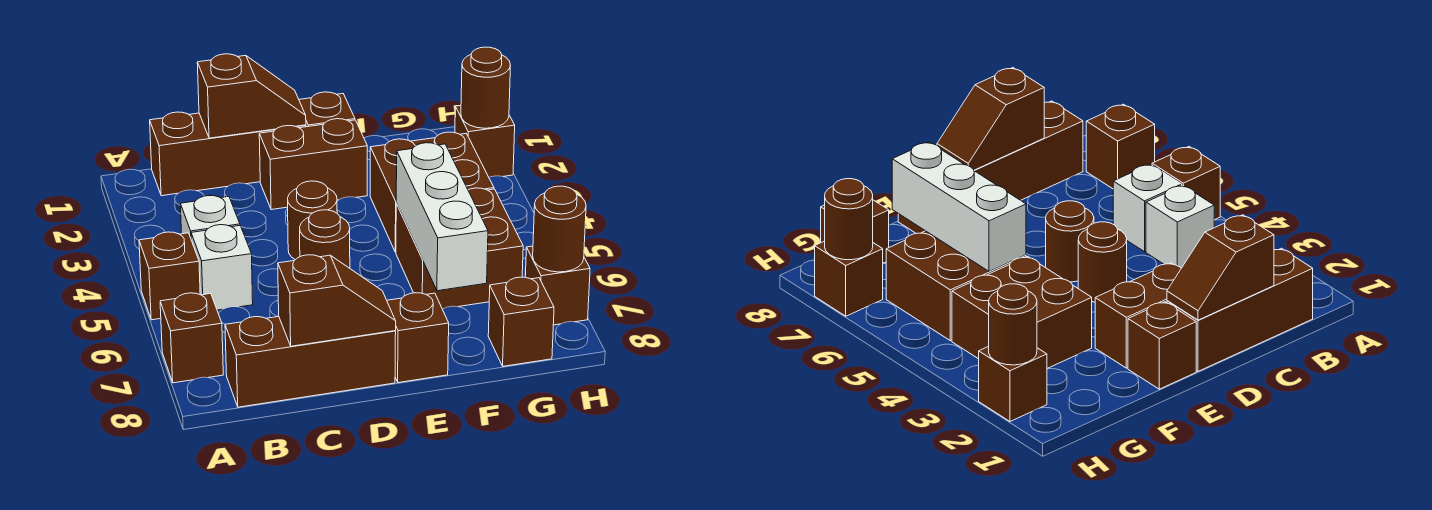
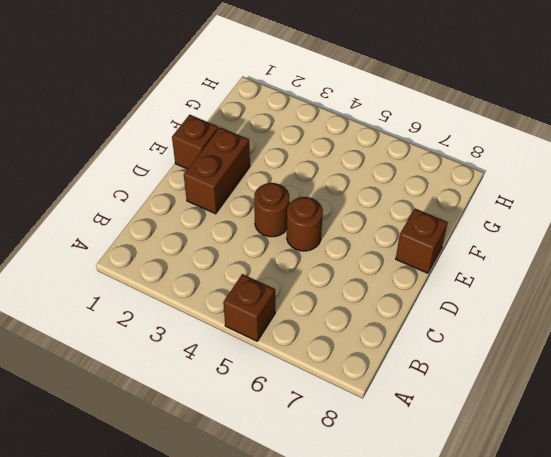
none -> brown 1x1 brick [160,293,223,383]
none -> brown 1x3 brick [150,112,306,196]
none -> white 1x1 brick [180,196,240,238]

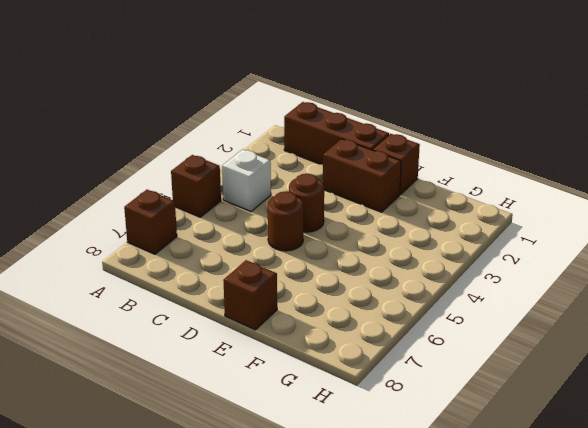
none -> white 1x1 brick [191,225,253,310]
none -> brown 1x3 brick [225,317,396,407]
none -> brown 2x2 brick [370,132,494,252]

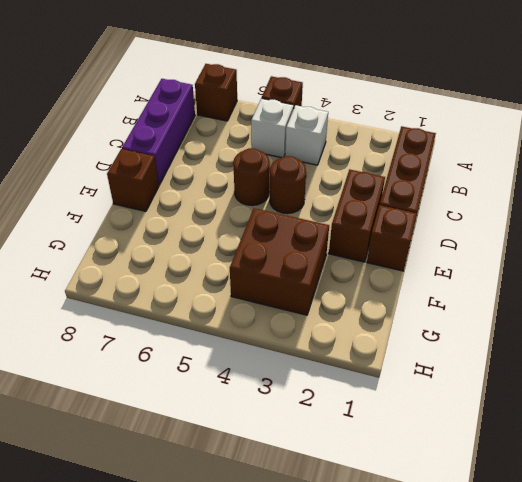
purple 1x3 brick [122,79,195,185] -> brown 1x3 brick [225,317,396,407]
none -> brown 2x2 brick [396,188,523,309]
none -> brown 1x1 brick [488,277,554,366]
none -> brown 1x1 brick [455,106,515,177]

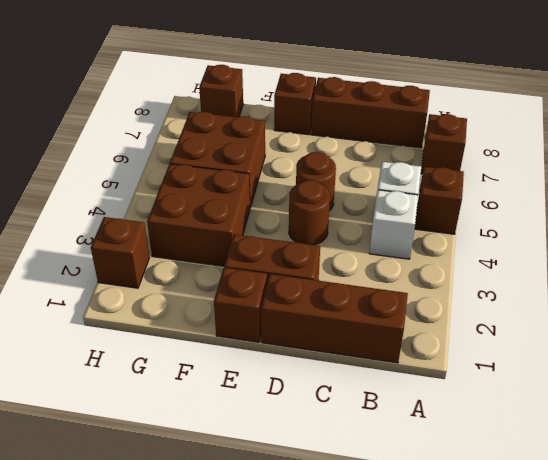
none -> brown 1x1 brick [525,246,590,325]
none -> brown 1x2 slope [197,54,306,138]
none -> brown 1x2 slope [278,255,396,346]

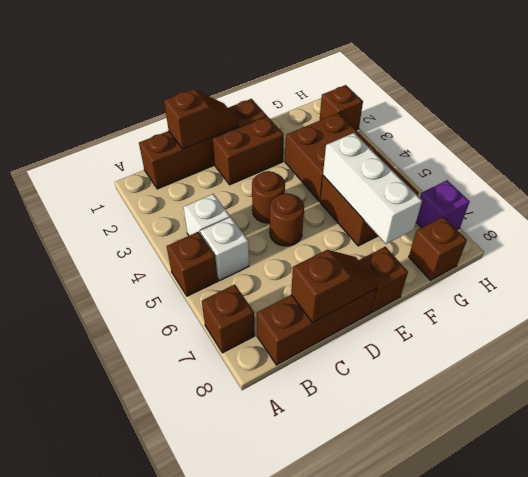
purple 1x1 brick [416,180,470,230] -> brown 1x1 brick [525,246,590,325]
none -> brown 1x1 round brick [461,47,510,128]
none -> brown 1x1 round brick [533,186,586,272]

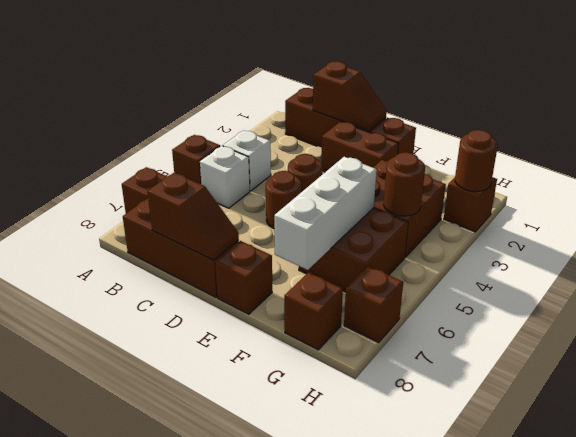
brown 1x1 round brick [384,152,425,216] -> brown 1x1 round brick moved to [533,186,586,272]

